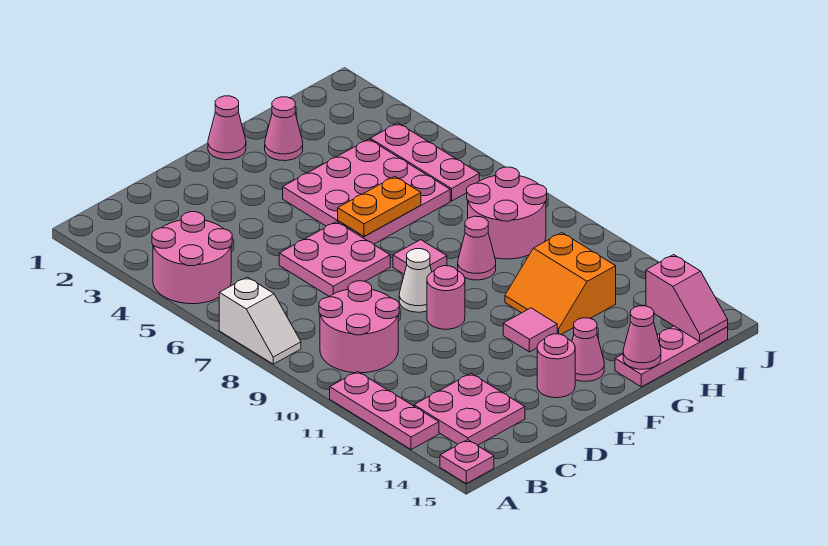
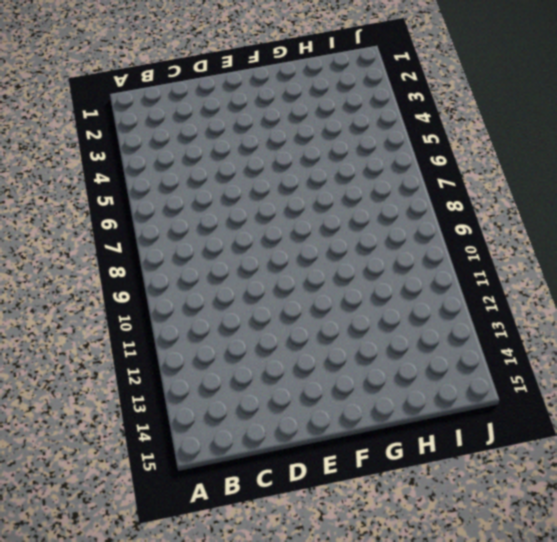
none -> pink 2x2 round brick [152,212,232,304]
none -> white 1x2 slope [219,277,301,364]
none -> pink 1x3 plate [330,372,439,449]

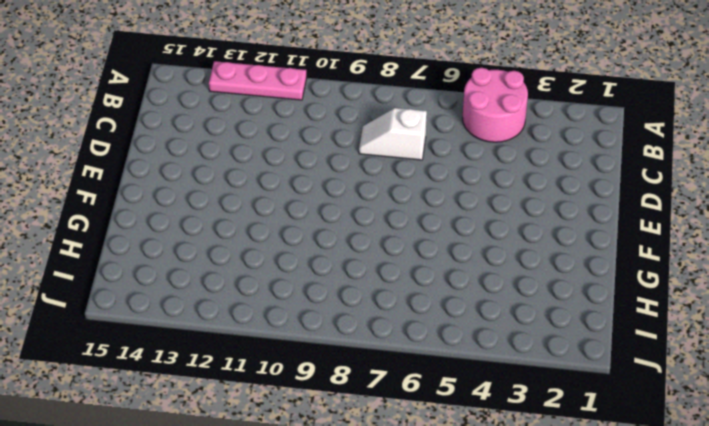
white 1x2 slope [359,108,427,160] -> white 1x2 slope moved to [219,277,301,364]
none -> pink 1x1 plate [440,440,494,484]
none -> pink 2x2 round brick [319,281,399,373]
none -> pink 2x2 plate [414,374,525,445]

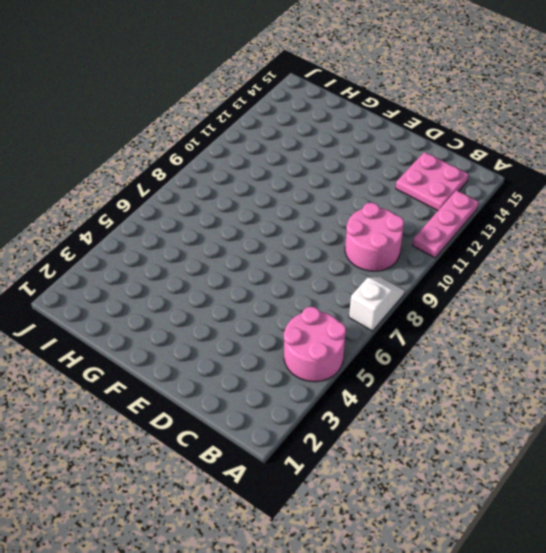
none -> pink 1x1 plate [440,440,494,484]
none -> pink 2x2 plate [279,222,390,296]
none -> white 1x1 cone [399,249,432,312]

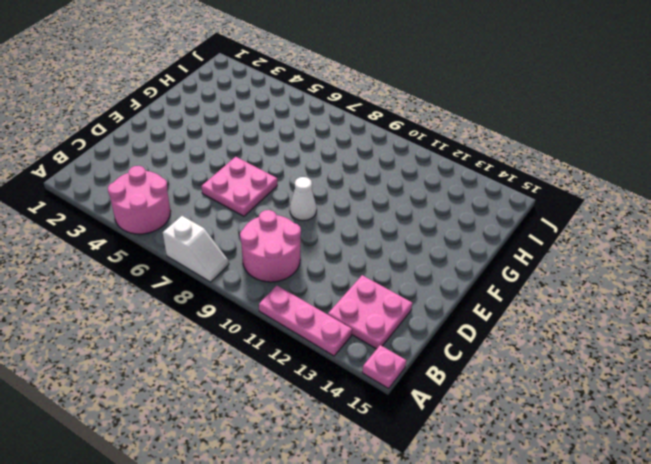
none -> pink 1x1 round brick [427,266,465,329]
none -> pink 1x1 round brick [537,334,575,398]
none -> pink 1x1 cone [208,96,246,160]

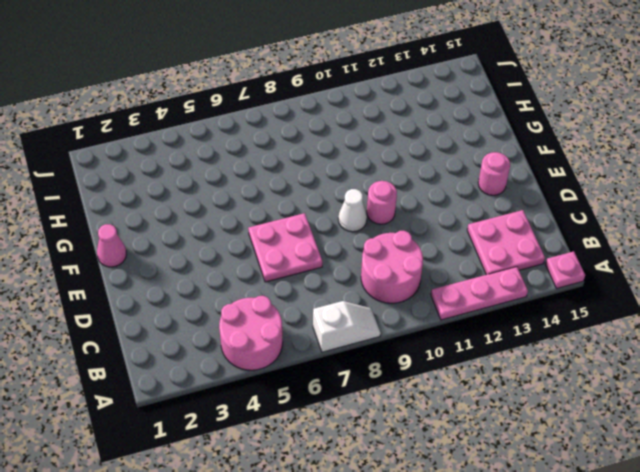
none -> pink 3x3 plate [283,139,450,244]
none -> pink 1x1 tile [393,240,447,274]
none -> pink 1x1 tile [503,308,557,352]

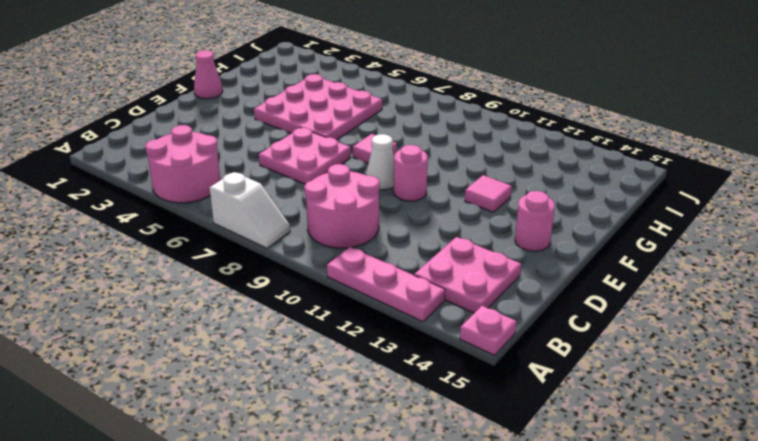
none -> pink 1x1 cone [572,318,604,381]
none -> pink 1x1 cone [265,97,303,161]
none -> pink 1x1 cone [458,216,496,280]

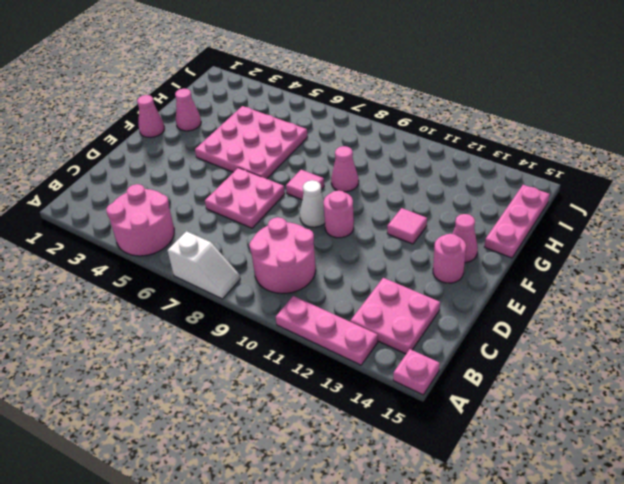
none -> orange 2x2 slope [505,233,616,335]
none -> pink 2x2 round brick [467,167,547,259]
none -> pink 1x3 plate [370,123,479,201]

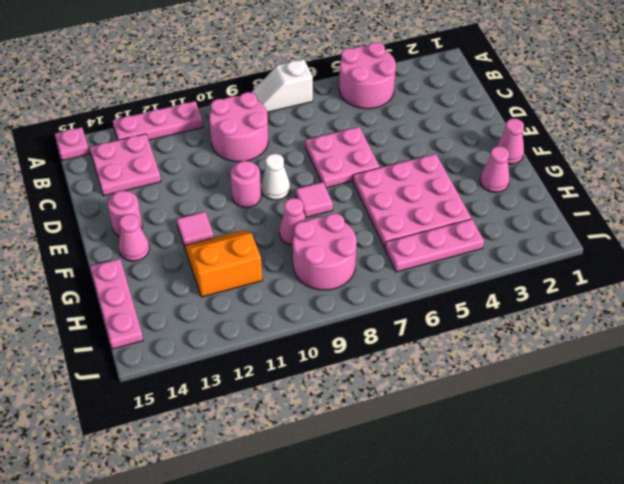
none -> orange 1x2 plate [338,176,421,237]
none -> pink 1x1 cone [623,306,661,369]
none -> pink 1x2 slope [646,255,728,342]

